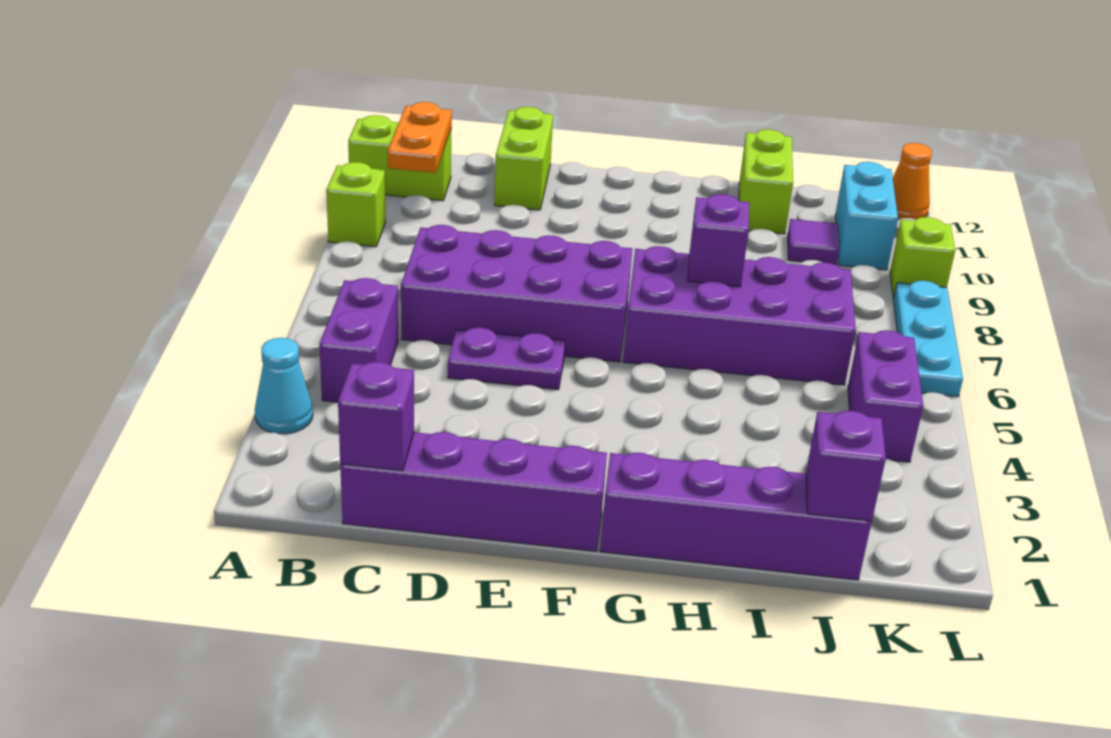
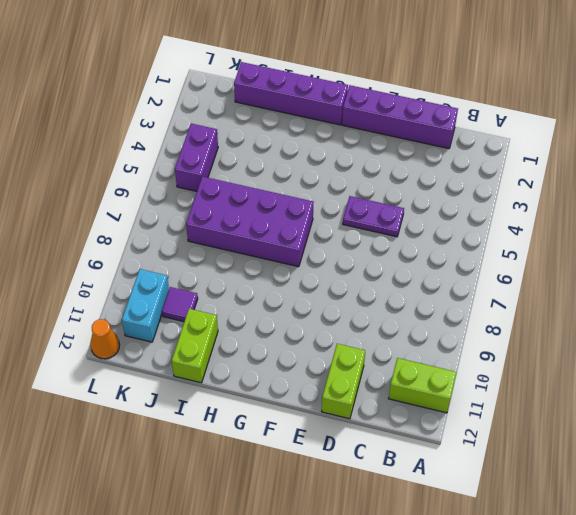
none -> cyan 1x1 cone [255,338,313,434]
none -> lime 1x1 brick [326,162,386,247]
none -> purple 1x2 brick [319,278,398,402]

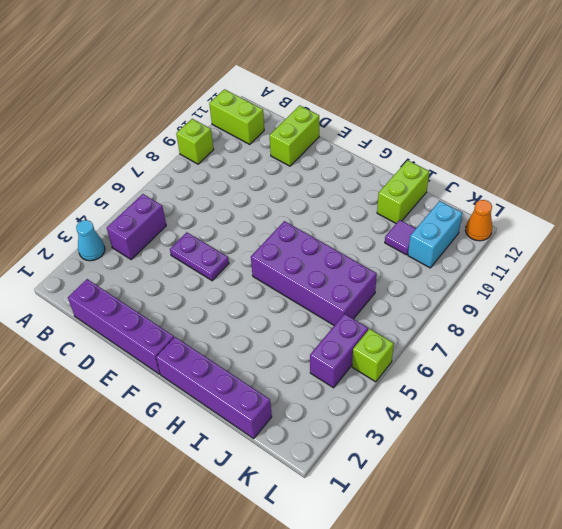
lime 1x1 brick [352,329,394,382] -> lime 1x1 brick moved to [890,217,955,298]
none -> purple 2x4 brick [401,225,632,362]
none -> cyan 1x3 plate [893,281,963,397]
none -> orange 1x2 plate [388,102,452,173]

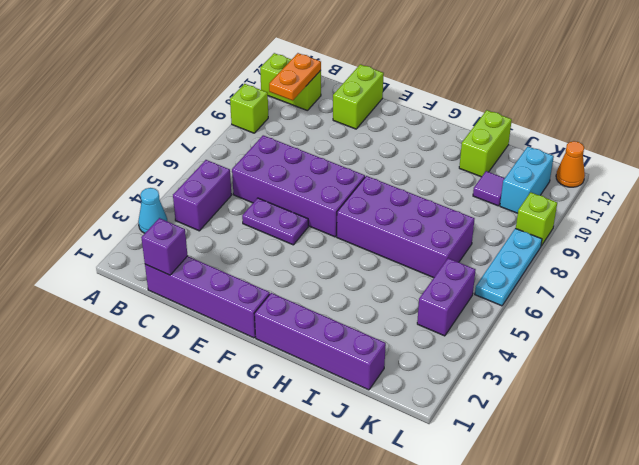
none -> purple 1x1 brick [688,194,749,287]
none -> purple 1x1 brick [806,411,886,521]

